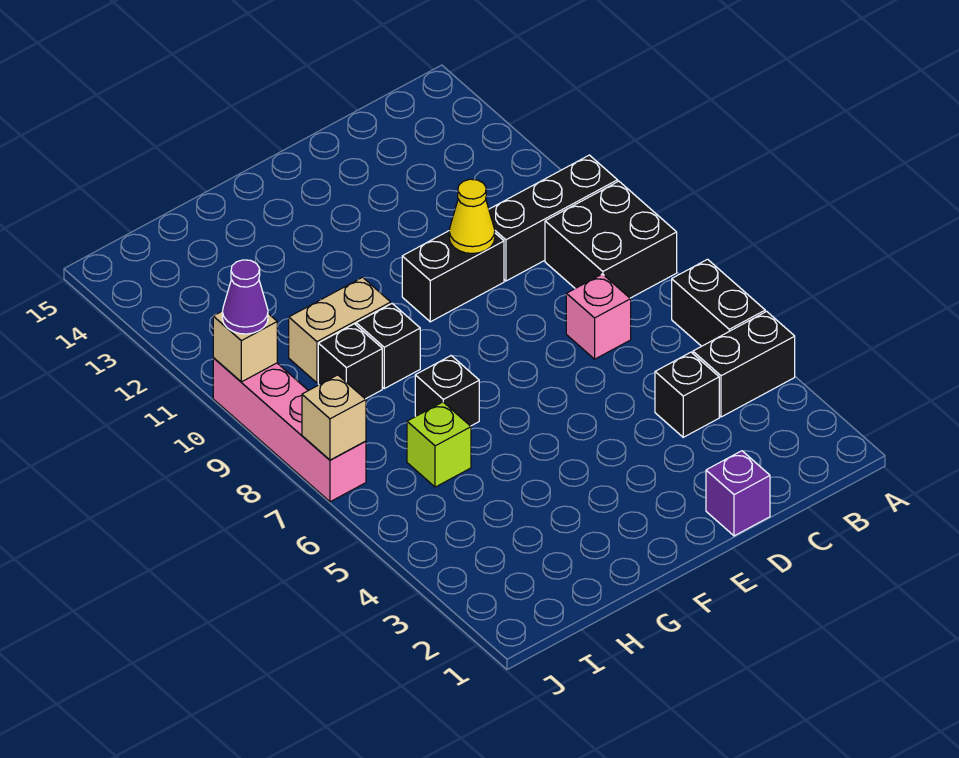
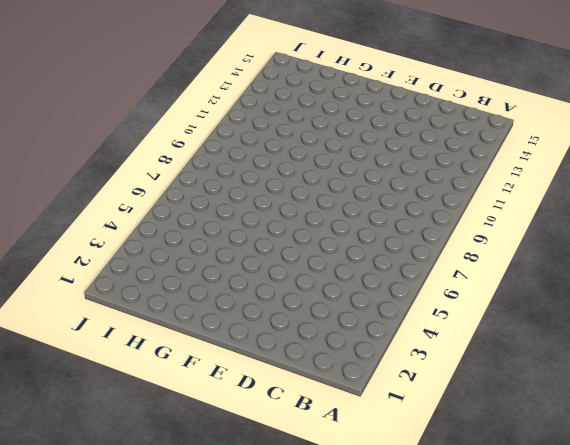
none -> black 1x2 brick [693,311,795,417]
none -> black 1x2 brick [672,259,765,346]
none -> black 2x2 brick [545,181,677,298]

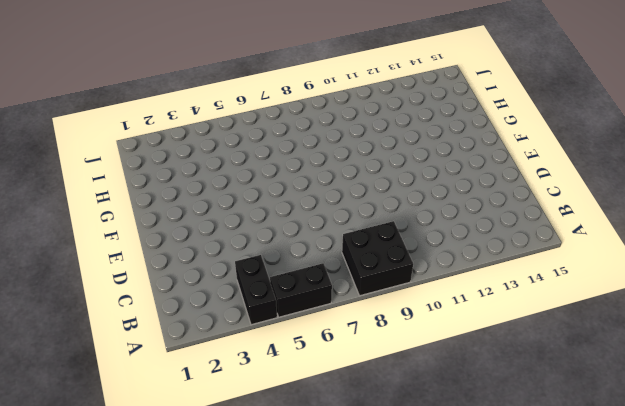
none -> black 1x3 brick [489,155,618,281]
none -> black 1x1 brick [655,352,719,437]
none -> pink 1x1 brick [566,274,631,359]

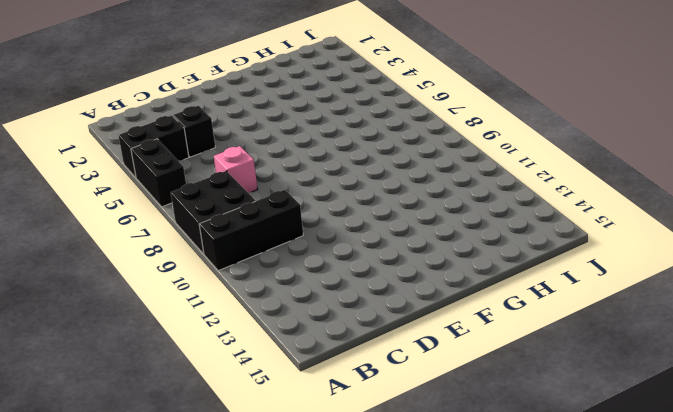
none -> purple 1x1 brick [706,451,770,536]
none -> black 1x2 brick [402,231,504,322]
none -> black 1x1 brick [415,356,479,426]

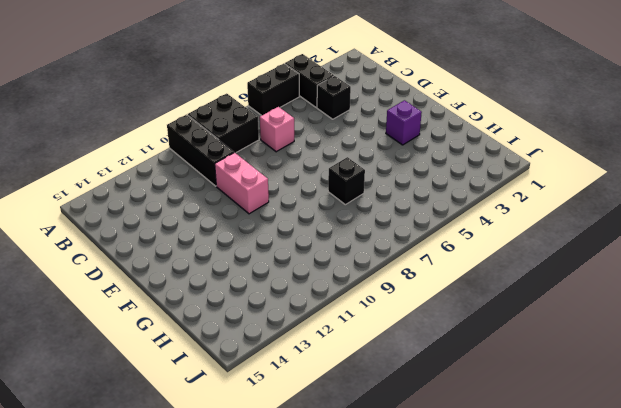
pink 1x2 brick [215,153,269,214] -> black 1x2 brick [402,231,504,322]
purple 1x1 brick [386,100,422,145] -> purple 1x1 brick moved to [706,451,770,536]
none -> black 1x1 brick [356,304,420,388]
none -> tan 1x2 brick [289,277,391,383]
none -> lime 1x1 brick [407,402,471,487]

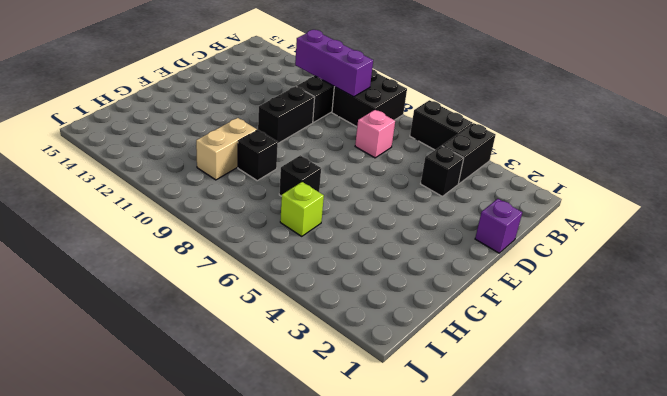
purple 1x3 brick [295,30,373,97] -> none
none -> black 1x1 brick [318,324,382,399]
none -> pink 1x4 brick [213,358,366,502]
none -> yellow 1x1 cone [449,179,495,254]

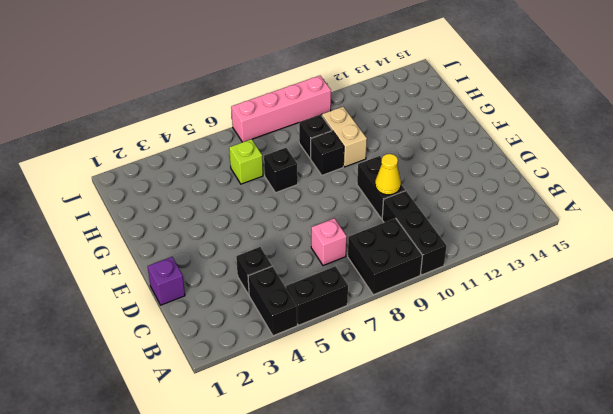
none -> tan 1x1 brick [302,375,366,460]
none -> tan 1x1 brick [213,311,277,382]
none -> purple 1x1 cone [222,260,268,334]

